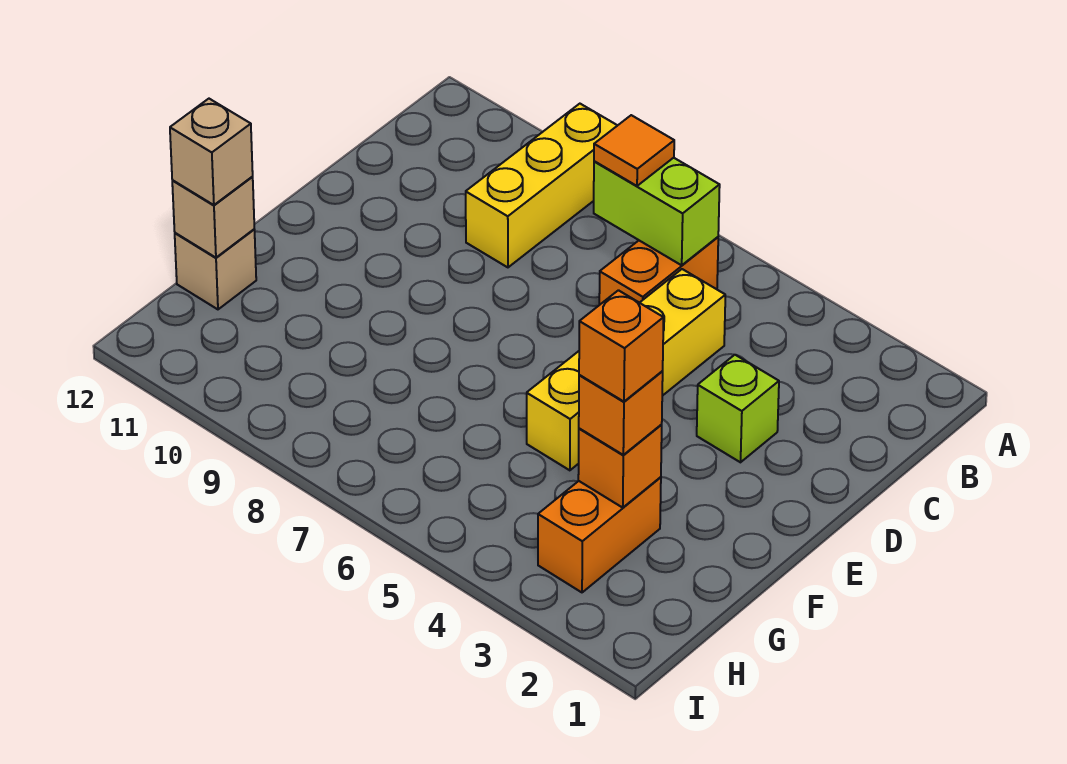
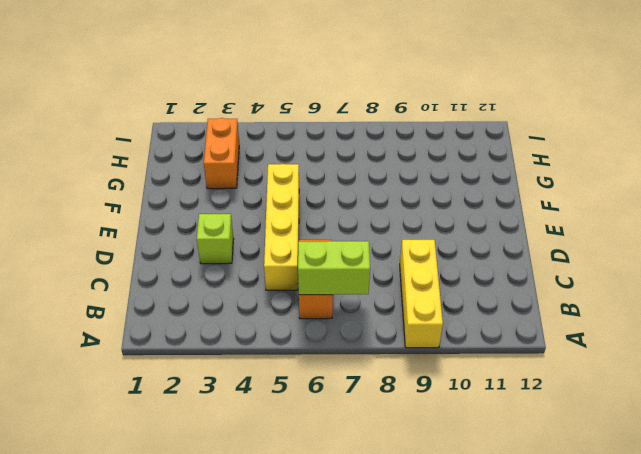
none -> tan 1x1 brick [175,230,256,309]
none -> orange 1x1 brick [578,424,662,508]
none -> tan 1x1 brick [172,177,254,258]

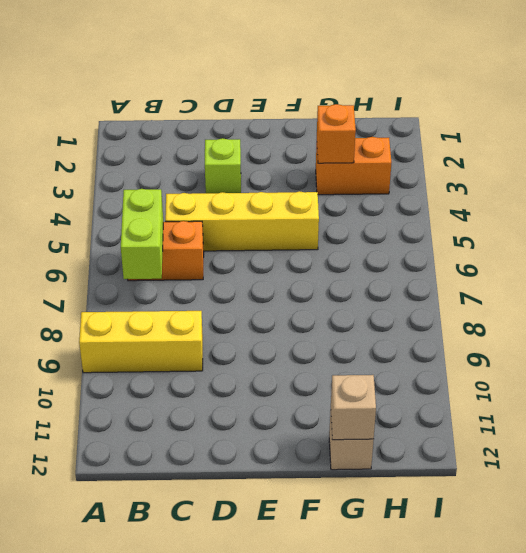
none -> orange 1x1 tile [594,115,674,186]
none -> orange 1x1 brick [579,372,663,455]
none -> tan 1x1 brick [170,99,253,205]

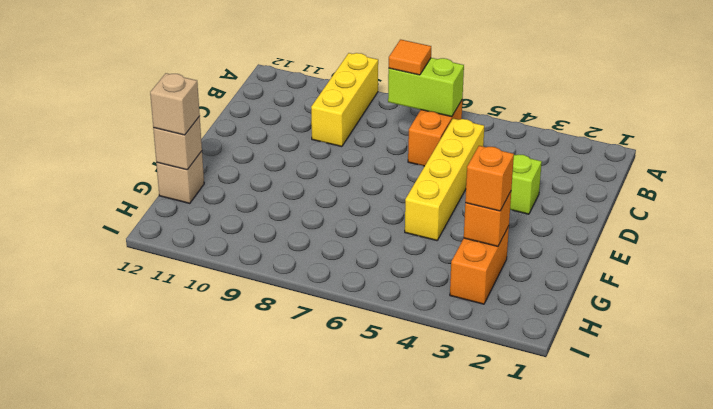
none -> orange 1x1 brick [579,290,664,402]

